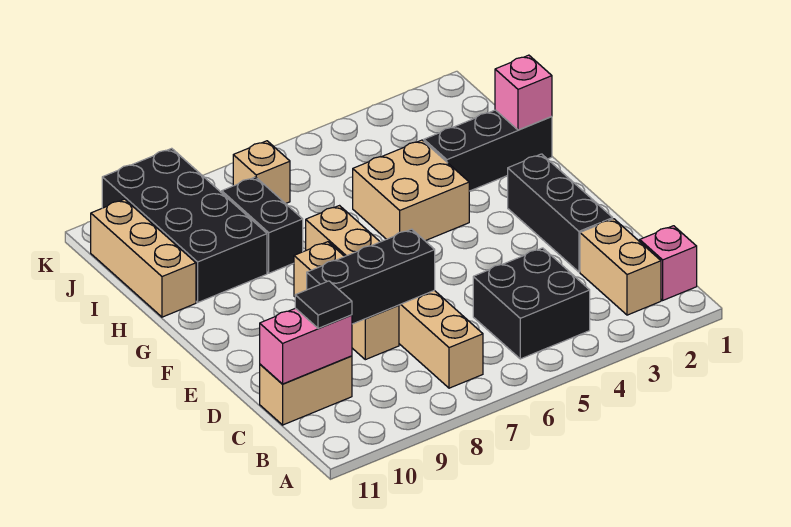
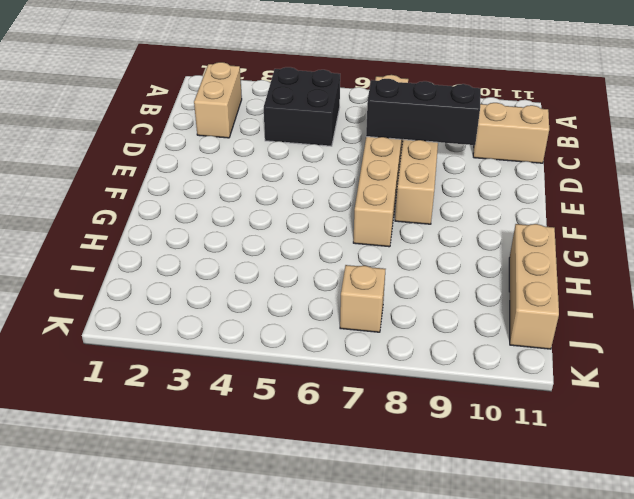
none -> pink 1x1 brick [640,226,697,300]
none -> black 1x3 brick [508,154,613,272]
none -> tan 2x2 brick [353,140,469,241]

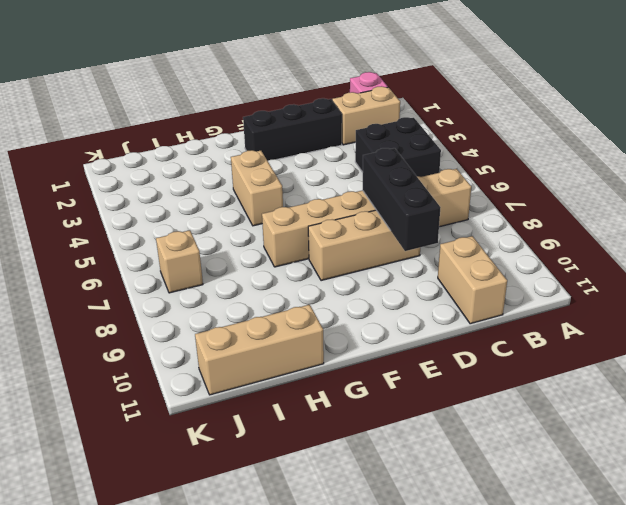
tan 1x2 brick [231,150,283,226] -> tan 2x2 brick [353,140,469,241]
none -> black 1x3 brick [424,110,552,191]
none -> black 1x2 brick [222,177,303,273]
none -> black 2x4 brick [102,148,267,302]

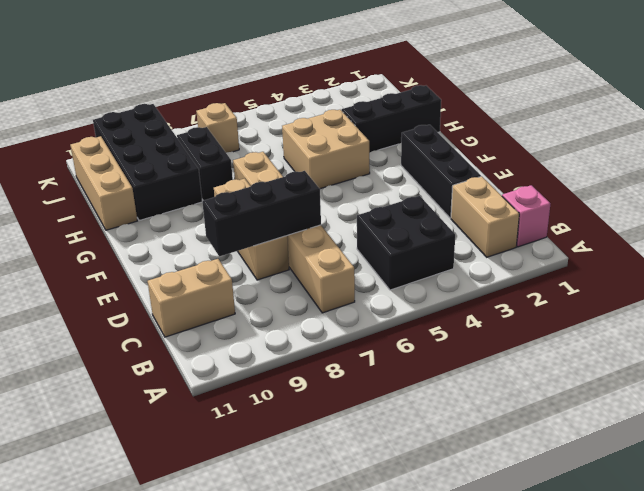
none -> pink 1x2 brick [260,308,352,384]
none -> pink 1x1 brick [495,55,552,130]
none -> black 1x1 tile [295,281,352,329]

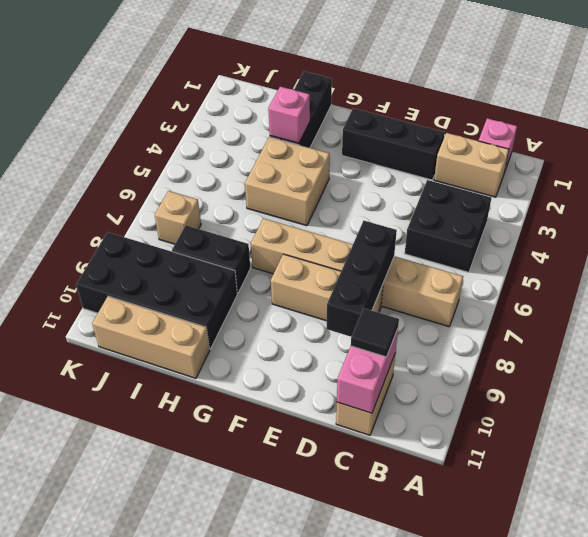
pink 1x1 brick [268,87,310,143] -> pink 1x1 brick moved to [495,55,552,130]

